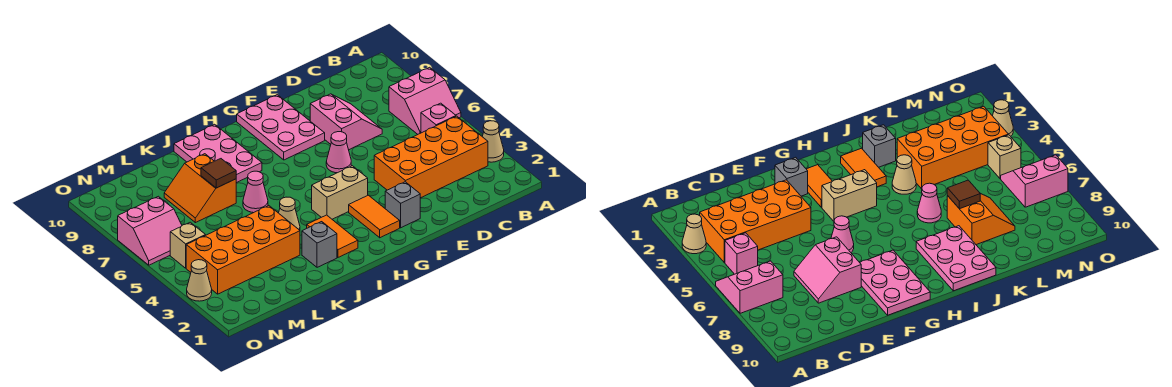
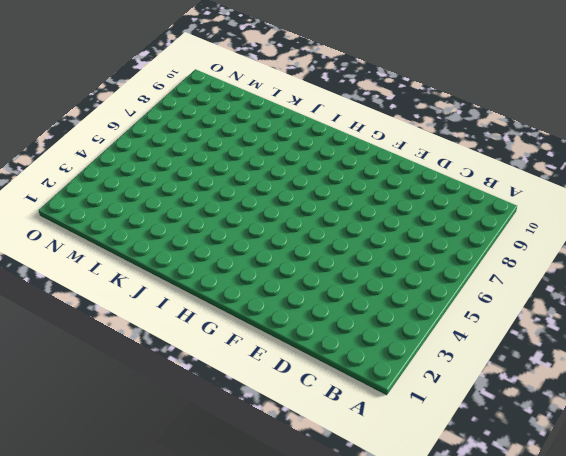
none -> tan 1x1 cone [482,121,504,162]
none -> pink 2x2 slope [389,67,461,134]
none -> orange 2x4 brick [374,116,488,198]

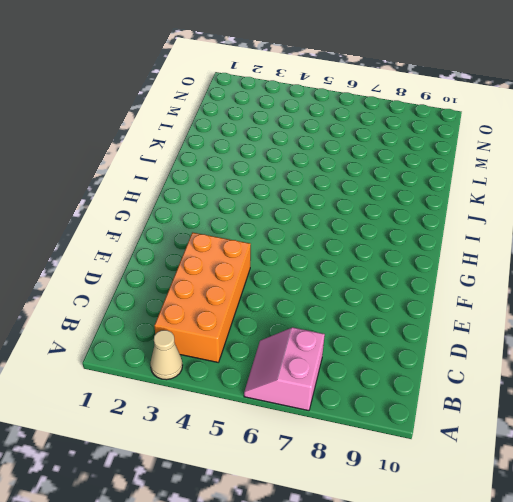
none -> pink 1x1 brick [421,103,456,133]
none -> pink 2x2 slope [310,94,382,150]
none -> grey 1x1 brick [385,182,420,228]

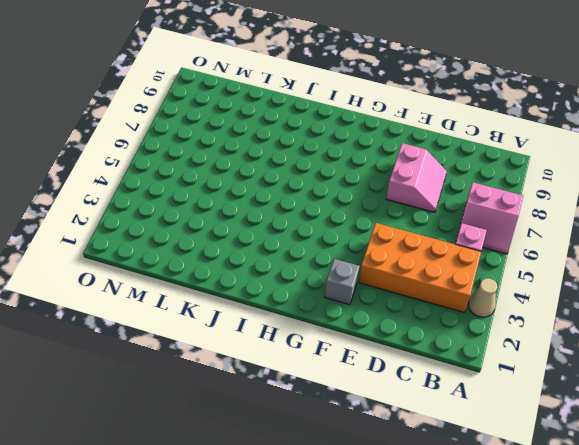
none -> pink 1x1 cone [326,132,351,173]
none -> pink 2x3 plate [237,95,325,160]
none -> orange 1x2 tile [349,195,400,238]

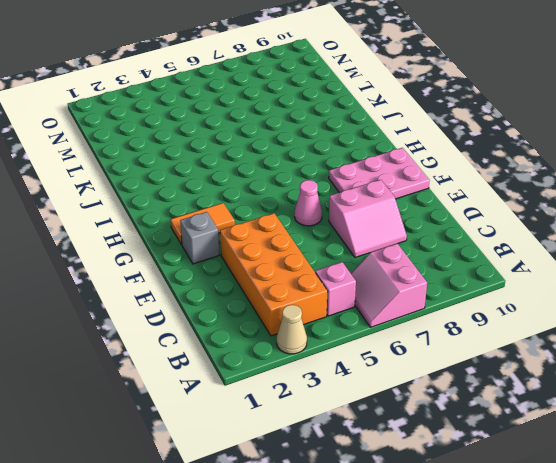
none -> tan 1x2 brick [312,166,368,219]
none -> orange 1x2 tile [307,215,358,257]
none -> pink 2x3 plate [174,124,262,183]

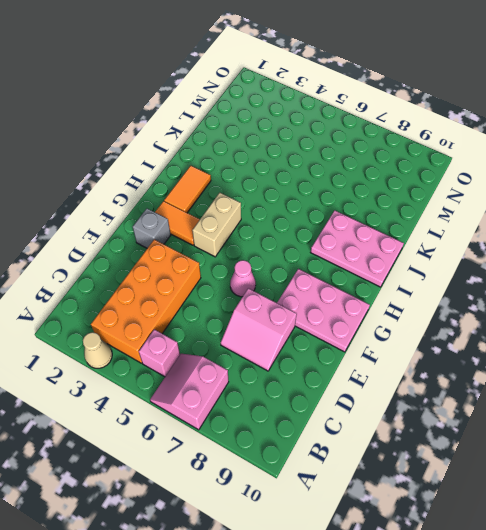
orange 1x2 tile [164,166,211,213] -> orange 1x2 tile turned to [307,215,358,257]
none -> grey 1x1 brick [302,222,337,267]
none -> tan 1x1 cone [279,197,300,230]
none -> pink 1x1 cone [243,171,268,213]

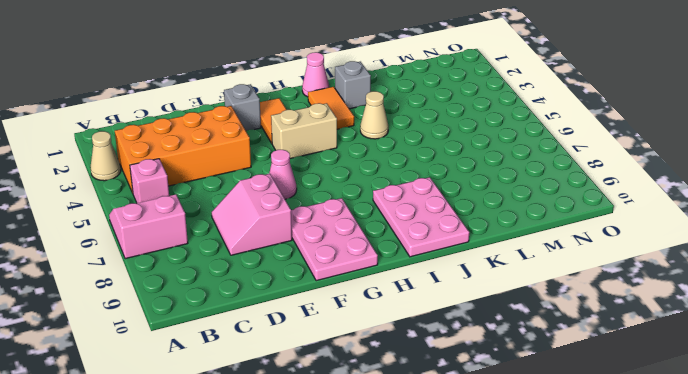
pink 1x1 cone [302,52,329,97] -> pink 1x1 cone moved to [243,171,268,213]
none -> orange 2x4 brick [186,206,300,294]
none -> orange 2x2 slope [164,154,236,223]
none -> tan 1x1 brick [170,222,206,268]

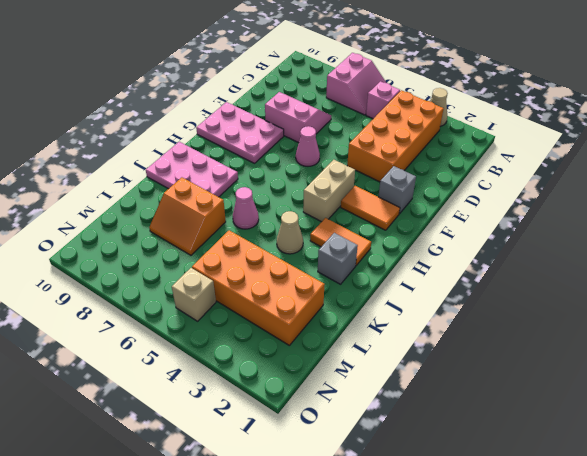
orange 2x4 brick [192,230,325,345] -> orange 2x4 brick turned to [186,206,300,294]
none -> pink 2x2 slope [118,196,182,265]
none -> tan 1x1 cone [187,260,212,301]
none -> brown 1x1 tile [201,159,236,188]

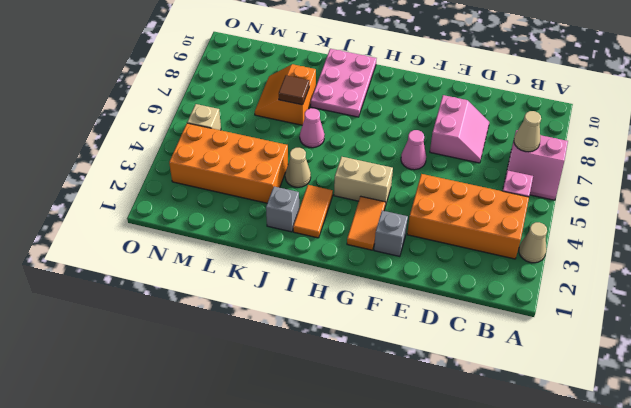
tan 1x1 cone [514,111,541,152] -> tan 1x1 cone moved to [187,260,212,301]
none -> pink 2x3 plate [237,95,325,160]
none -> pink 2x2 slope [118,196,182,265]

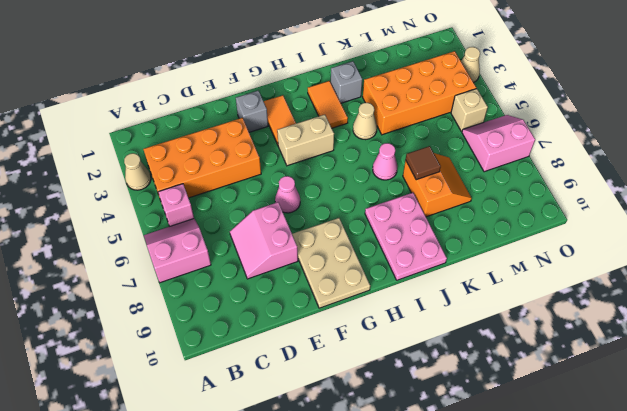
tan 2x3 plate [292,218,370,308] -> pink 2x3 plate [237,95,325,160]

